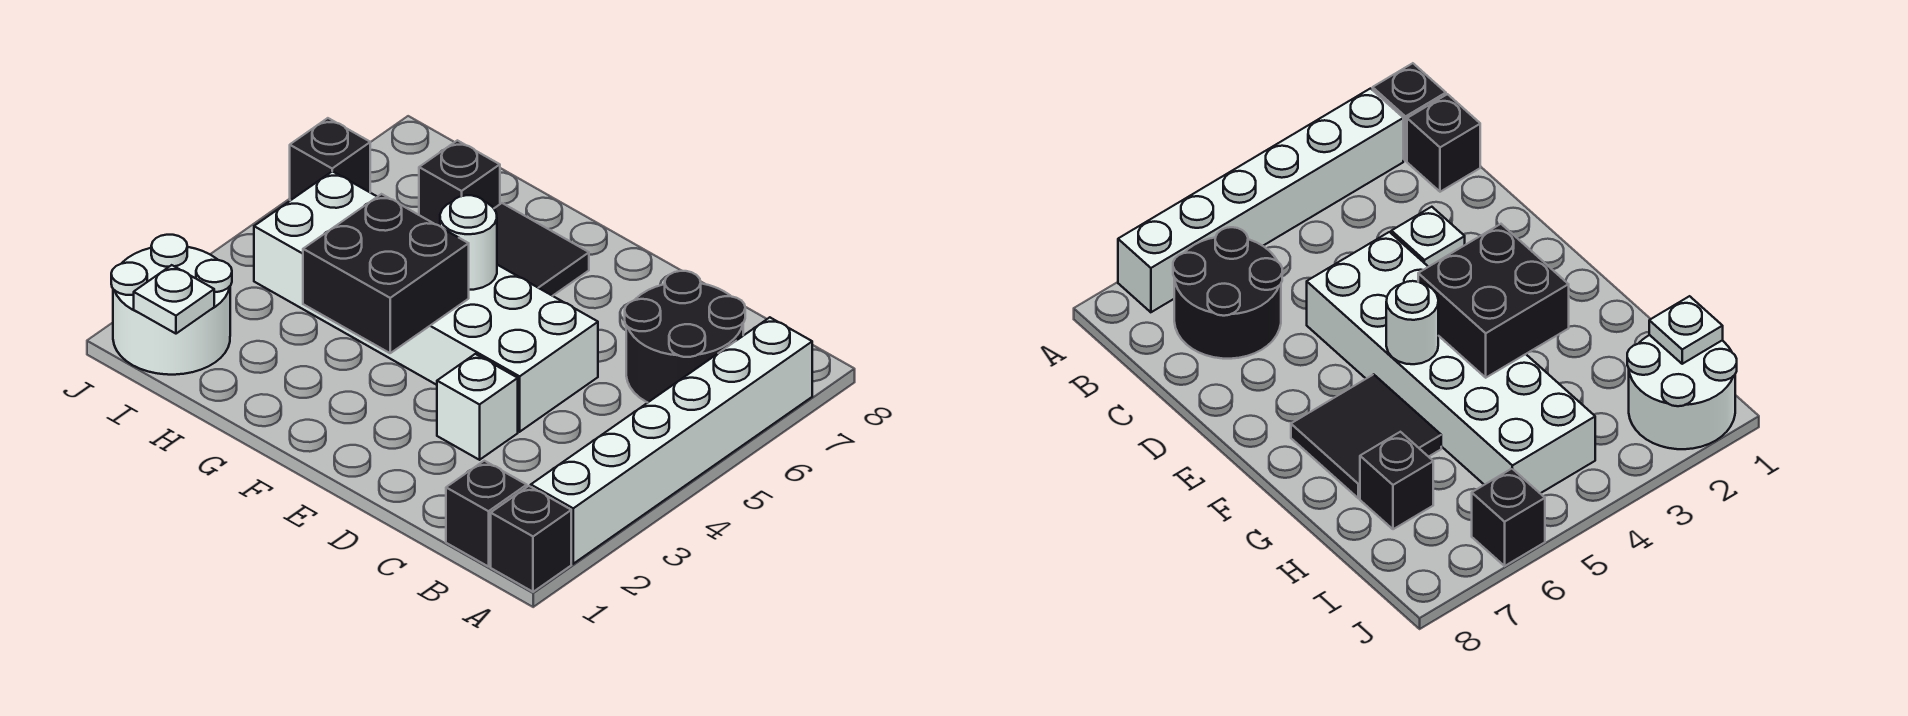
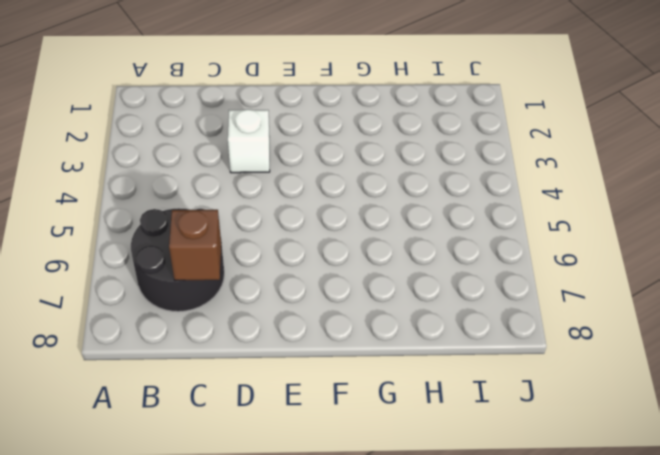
brown 1x1 brick [169,210,221,281] -> none
none -> black 1x1 brick [491,486,571,592]
none -> white 1x6 brick [531,317,812,564]
none -> black 1x1 brick [446,461,527,567]

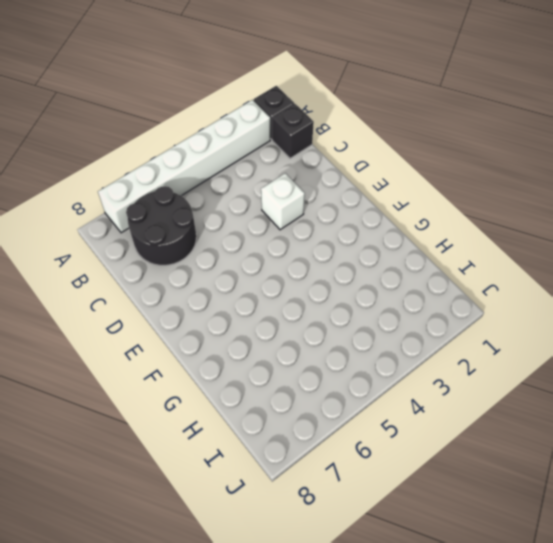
none -> white 2x6 brick [254,171,598,432]
none -> black 2x2 tile [494,203,589,296]
none -> black 1x1 brick [419,140,500,226]

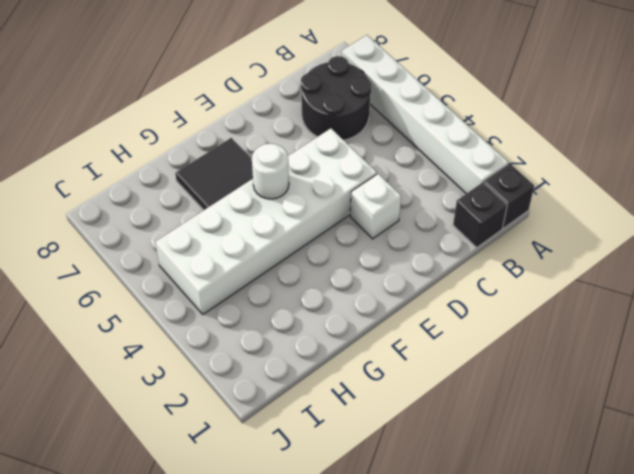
none -> black 1x1 brick [419,140,500,226]
none -> white 2x2 round brick [111,235,232,375]
none -> black 1x1 brick [290,118,370,201]

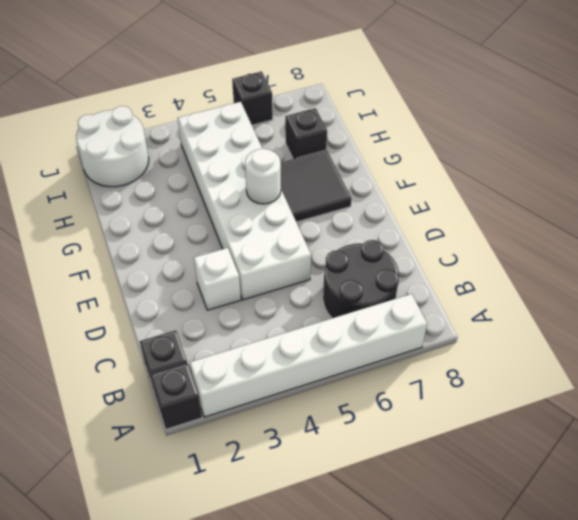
none -> black 2x2 brick [303,194,469,353]
none -> white 1x1 plate [134,265,214,334]

